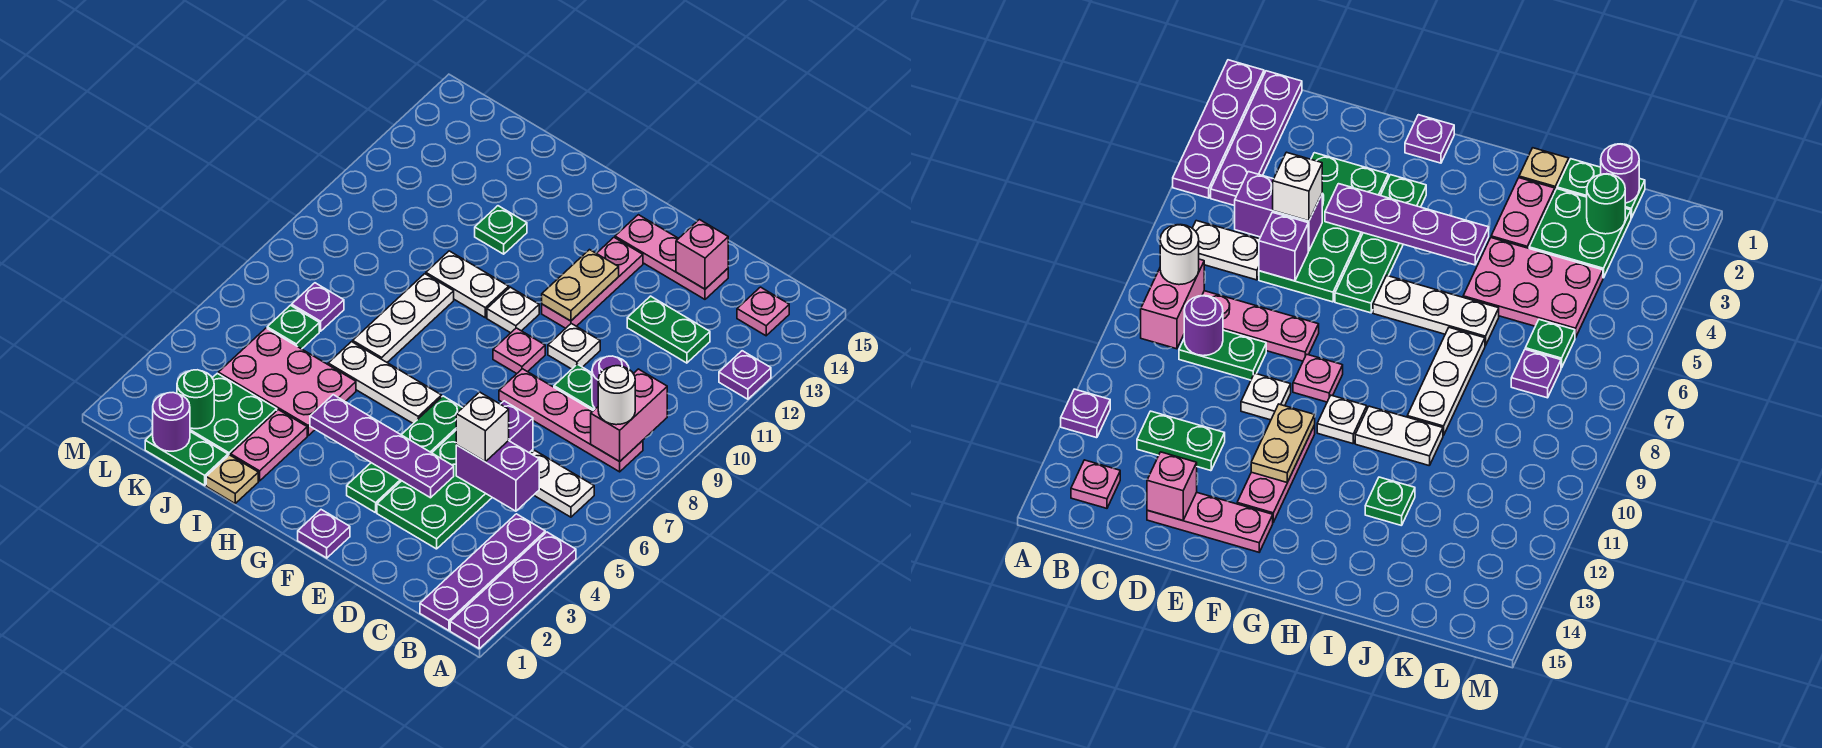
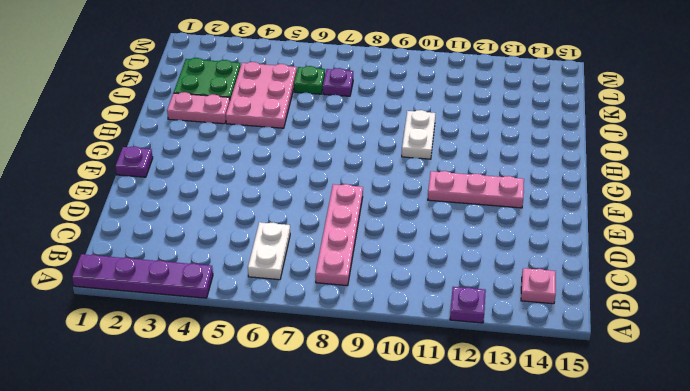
none -> purple 1x4 plate [420,514,545,631]
none -> green 1x2 plate [554,364,595,411]
none -> green 1x2 plate [627,296,710,363]
none -> green 2x4 plate [377,431,533,549]

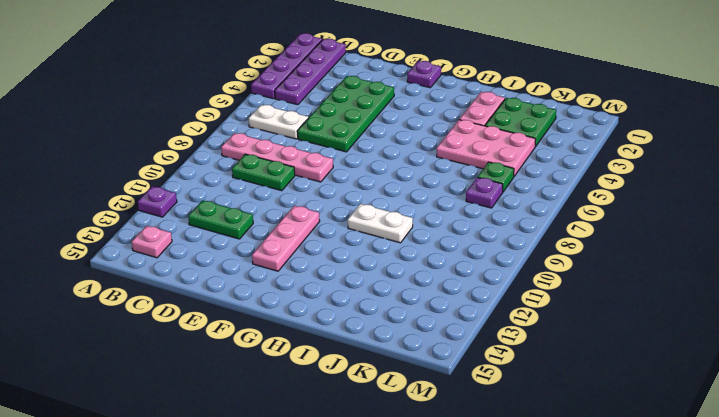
none -> pink 1x3 plate [615,215,728,299]
none -> white 1x1 plate [548,324,600,369]
none -> green 1x4 plate [347,396,463,513]
none -> pink 1x1 plate [493,328,545,374]

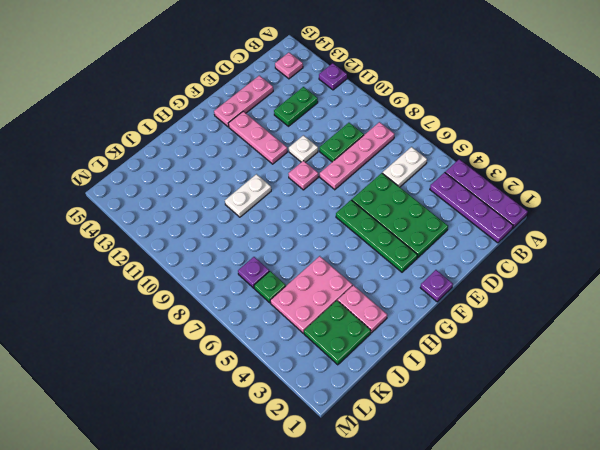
none -> white 1x3 plate [328,342,442,423]
none -> white 1x1 plate [487,287,539,333]
none -> tan 1x1 plate [206,455,258,503]
none -> white 1x3 plate [353,274,454,362]

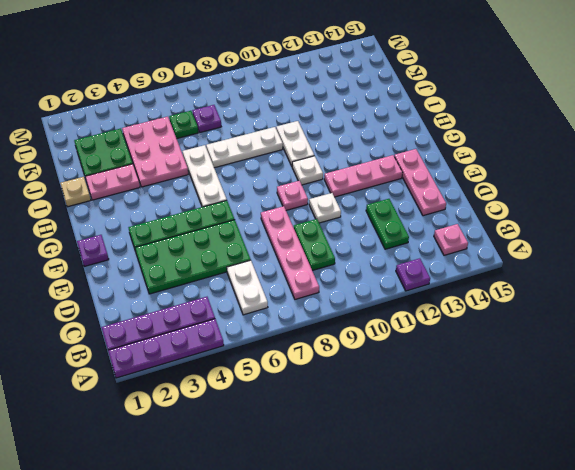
none -> green 1x1 plate [475,206,527,254]
none -> green 1x2 plate [145,432,228,485]
none -> pink 1x2 brick [591,369,667,461]
none -> purple 1x2 brick [456,441,539,511]

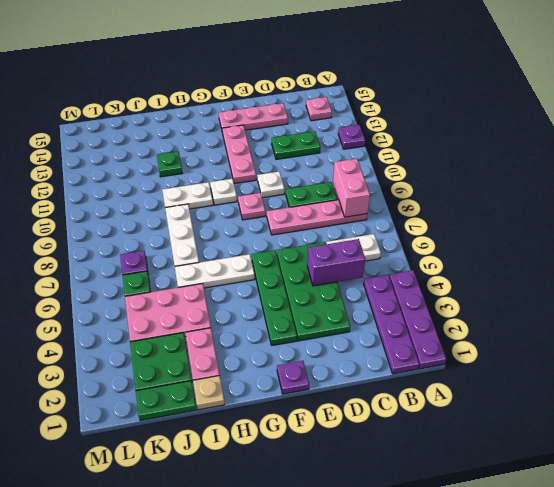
none -> purple 1x1 round brick [592,356,629,409]
none -> purple 1x1 brick [501,401,533,452]
none -> pink 1x1 brick [676,220,728,289]
none -> purple 1x4 plate [310,395,454,498]

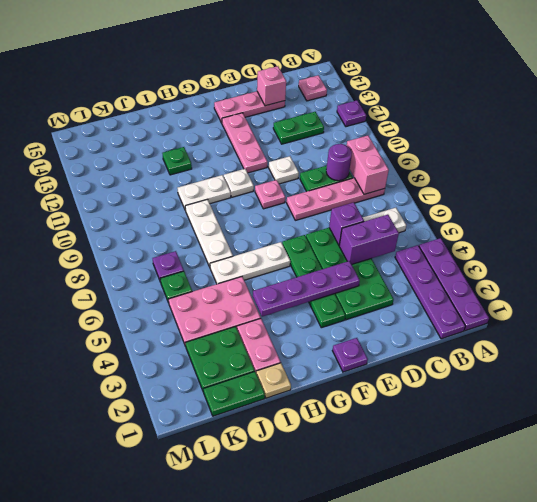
none -> tan 1x2 plate [542,250,619,321]
none -> purple 1x1 round brick [153,393,190,451]
none -> green 1x1 round brick [177,370,214,429]
none -> white 1x1 round brick [598,366,635,425]

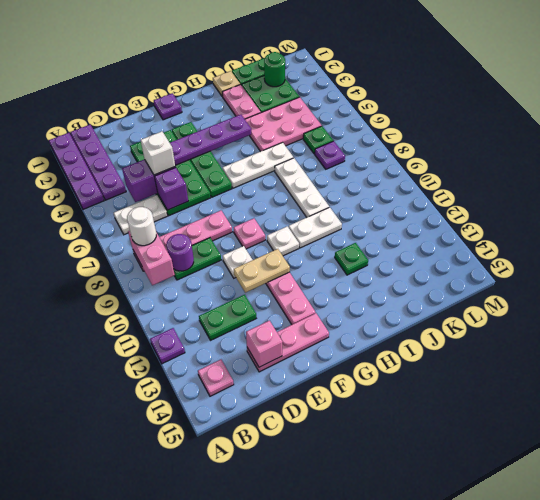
tan 1x2 plate [234,249,290,293] -> tan 1x2 plate turned to [542,250,619,321]
none -> purple 1x1 round brick [153,393,190,451]

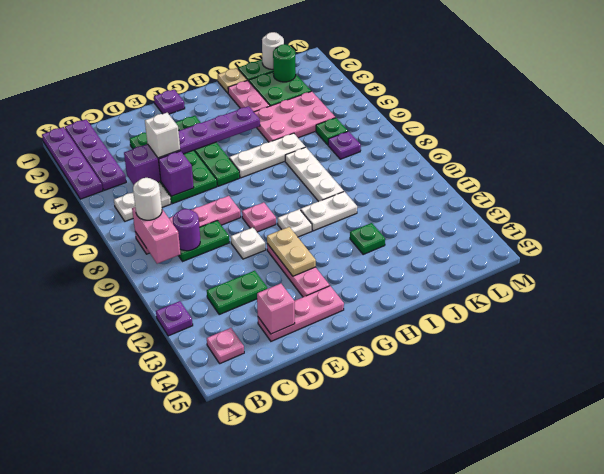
white 1x1 round brick [262,32,284,69] -> purple 1x1 round brick [153,393,190,451]

